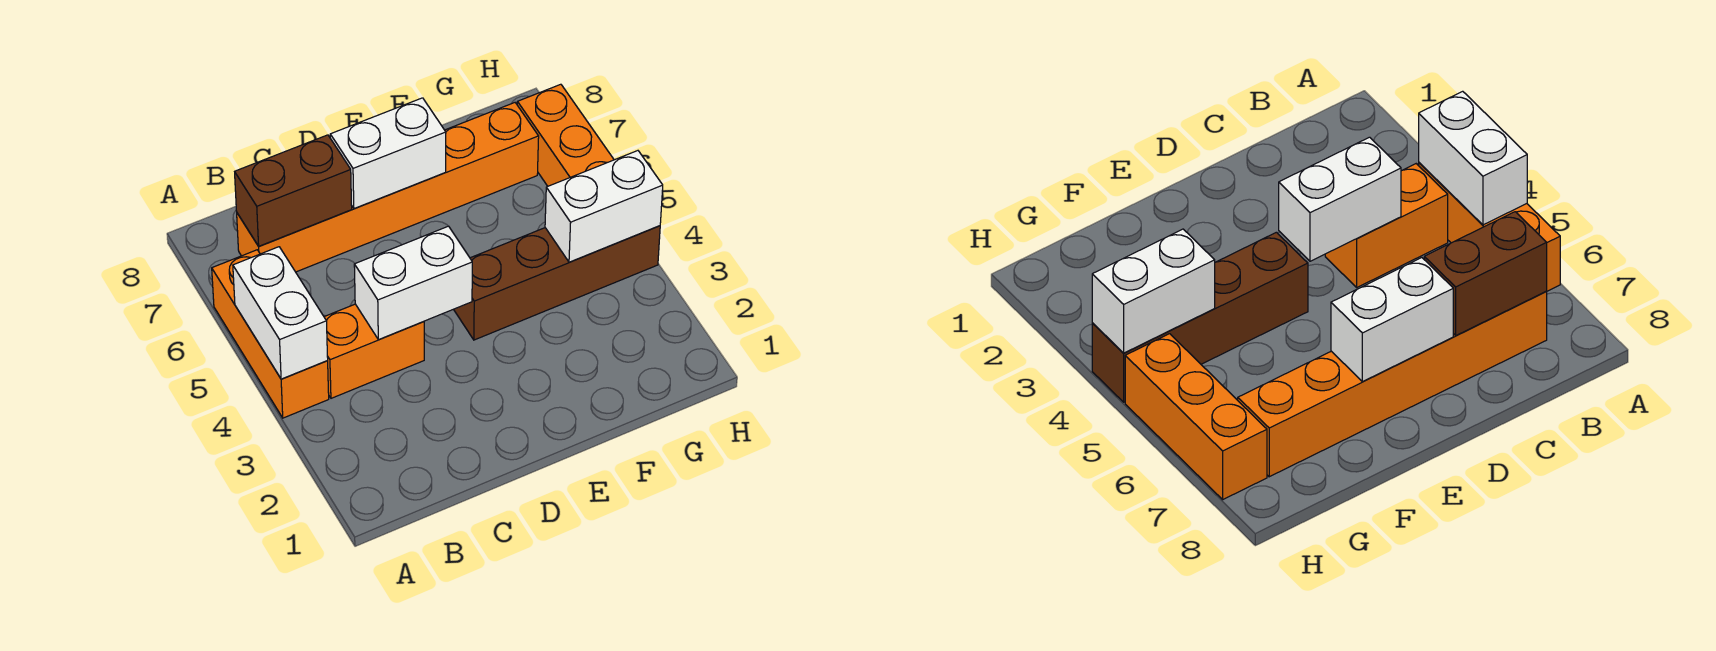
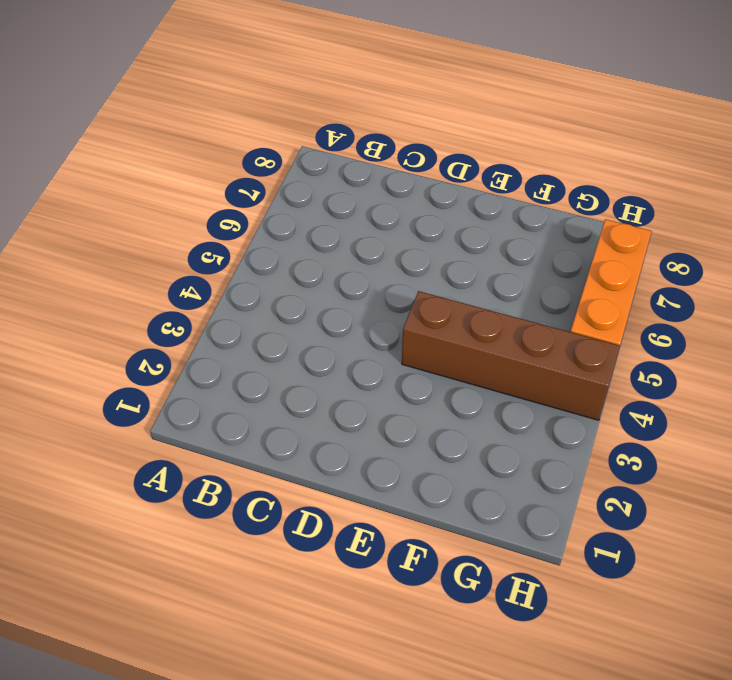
none -> orange 1x3 brick [212,250,329,418]
none -> orange 1x2 brick [324,304,424,398]

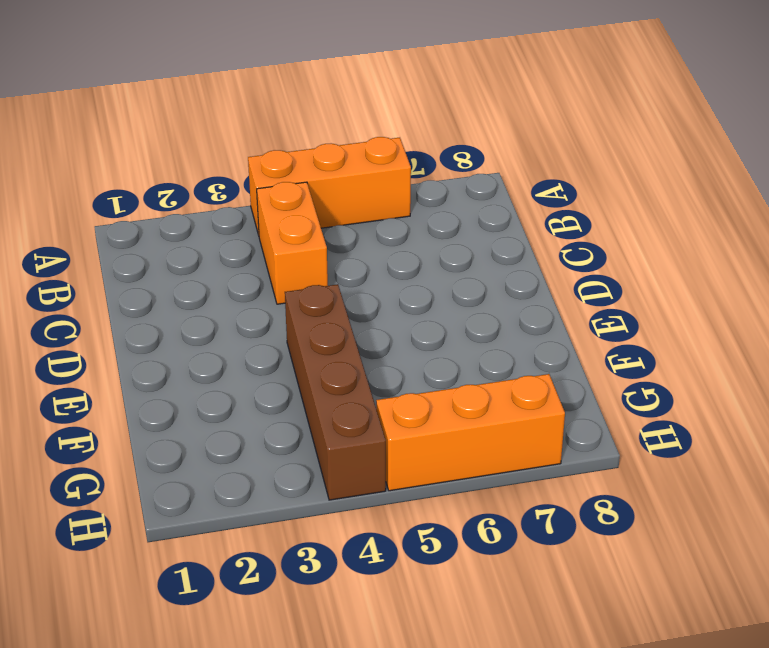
none -> orange 1x6 brick [237,103,539,272]
none -> white 1x2 brick [233,247,328,379]

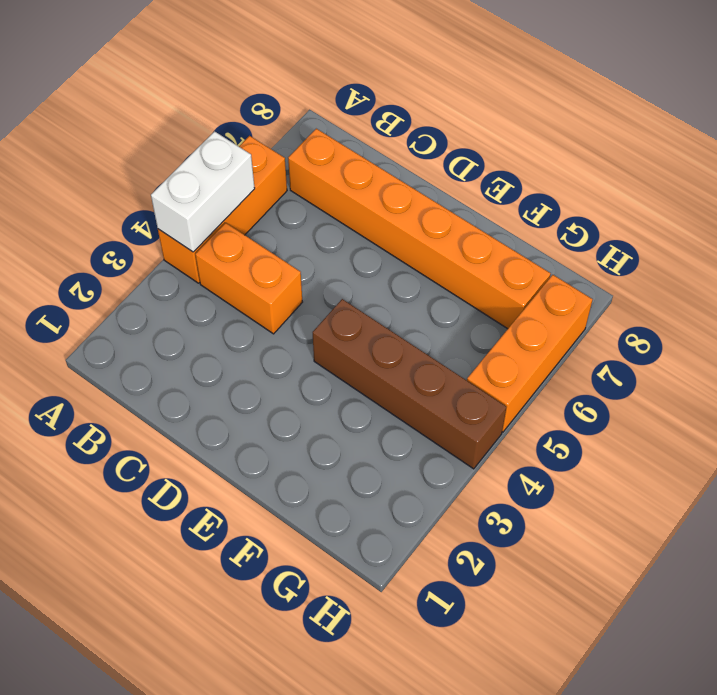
none -> brown 1x2 brick [235,135,352,246]
none -> white 1x2 brick [354,226,472,340]

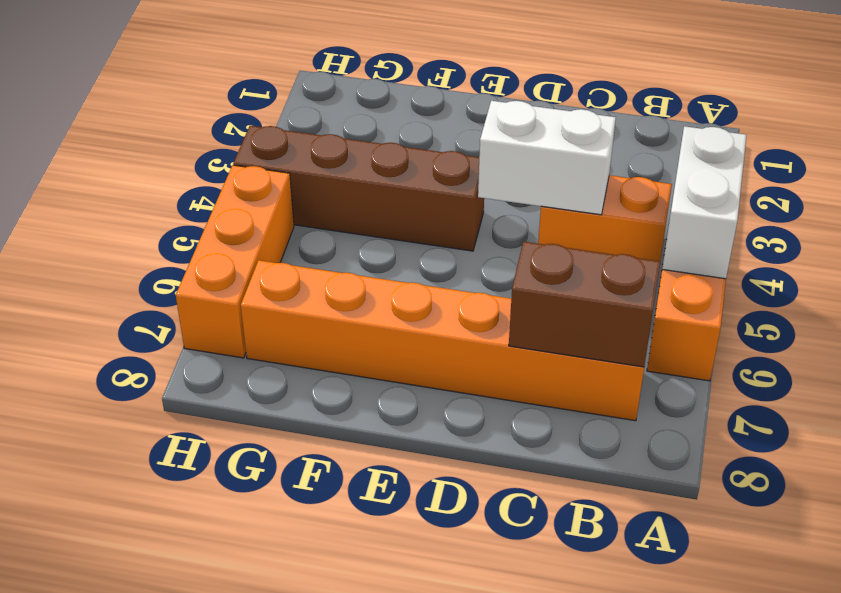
none -> white 1x2 brick [330,98,446,209]
none -> white 1x2 brick [545,151,663,262]

